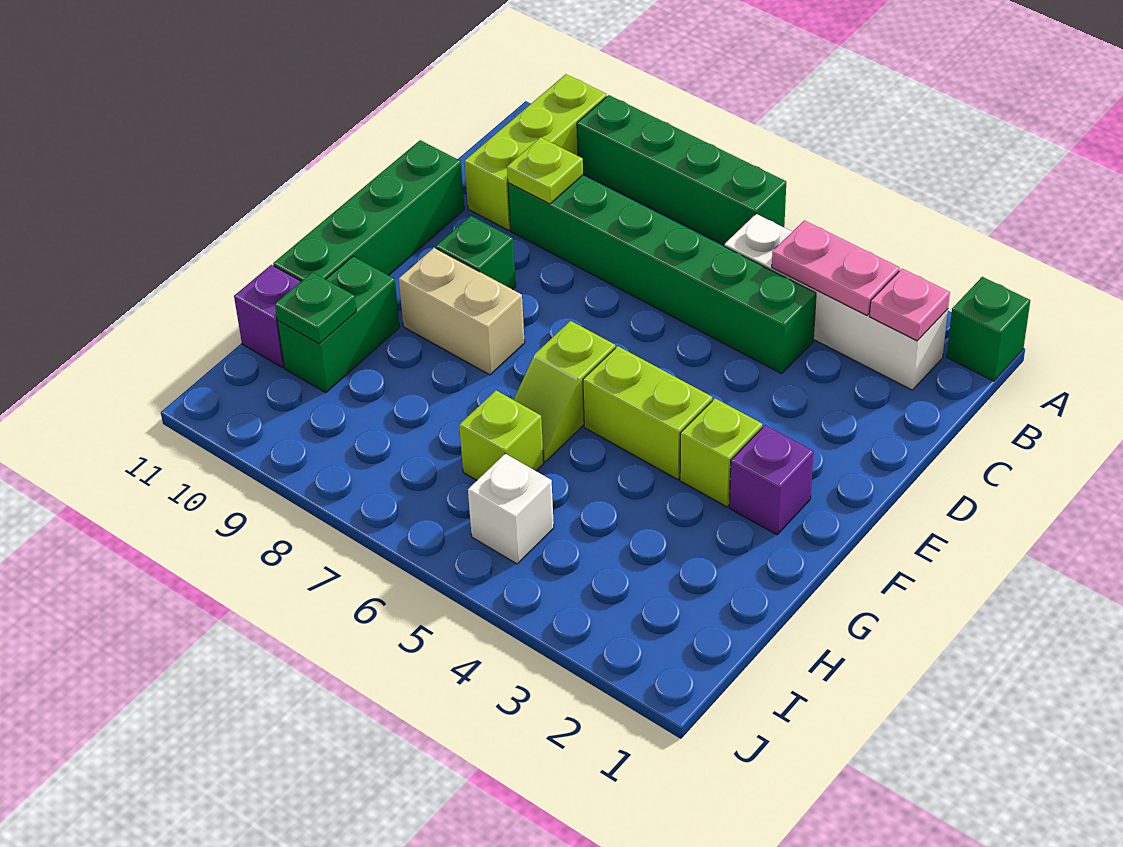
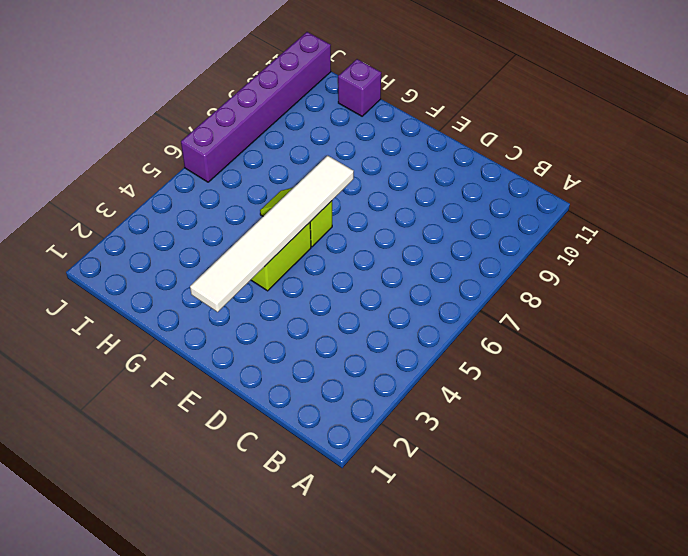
white 1x6 tile [190,155,354,312] -> none
purple 1x6 brick [181,32,331,182] -> none
none -> green 1x1 brick [947,277,1030,381]
none -> green 1x4 brick [577,95,786,245]
none -> lime 1x3 brick [465,74,607,230]

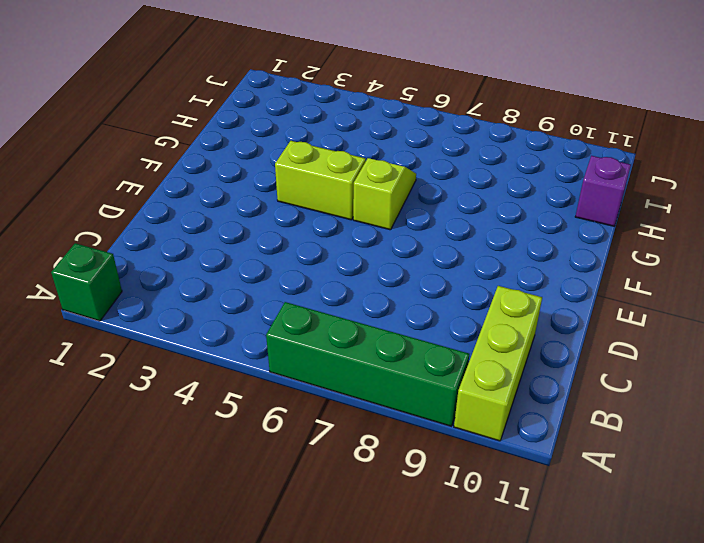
none -> white 1x4 brick [724,214,948,390]
none -> green 1x6 brick [508,175,816,374]
none -> green 1x4 brick [273,140,464,281]

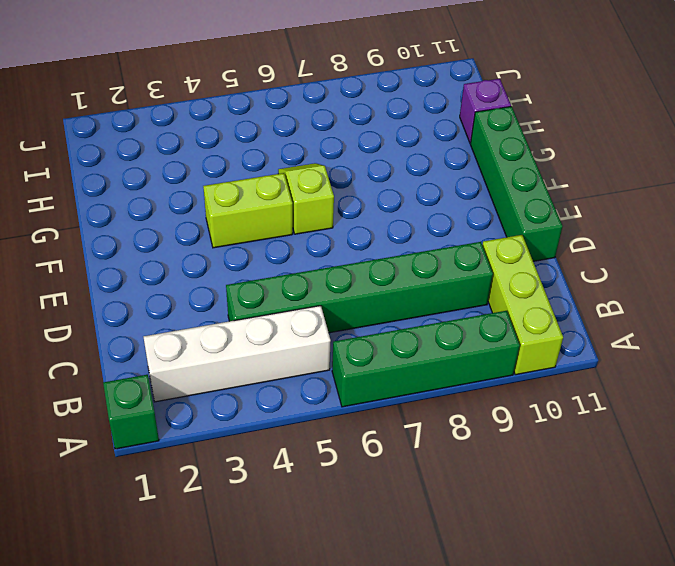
none -> green 1x1 brick [436,216,516,289]
none -> purple 1x1 brick [729,425,814,535]
none -> lime 1x1 brick [680,398,762,507]

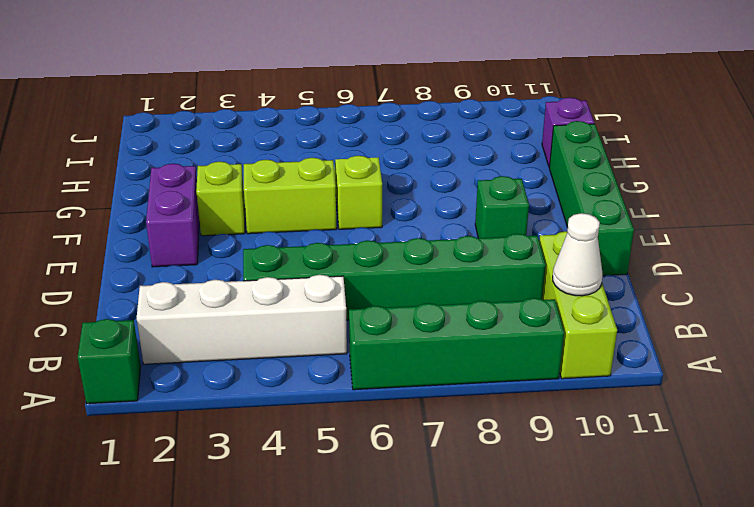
white 1x1 cone [553,213,603,296] -> none
purple 1x2 brick [146,163,199,267] -> purple 1x1 brick [729,425,814,535]
none -> tan 1x2 brick [399,248,525,375]
none -> green 1x2 brick [277,256,400,393]
none -> lime 1x1 brick [459,390,544,480]

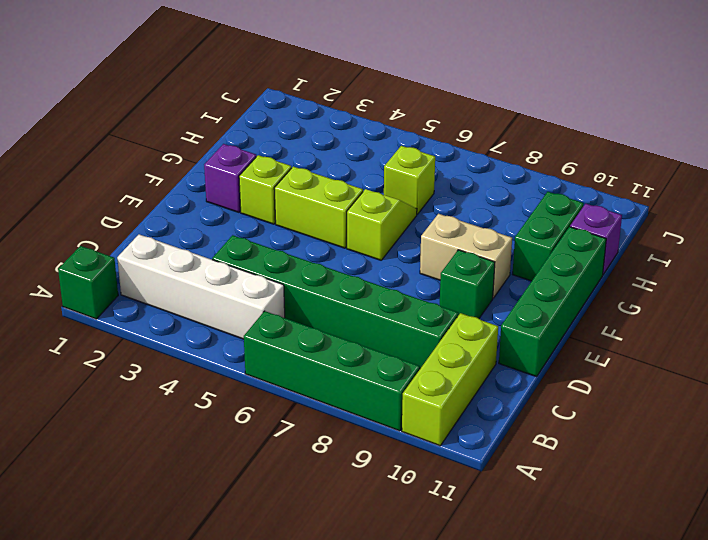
none -> white 1x1 brick [468,454,554,564]
none -> pink 1x1 plate [869,269,950,341]
none -> pink 1x2 plate [772,220,900,315]

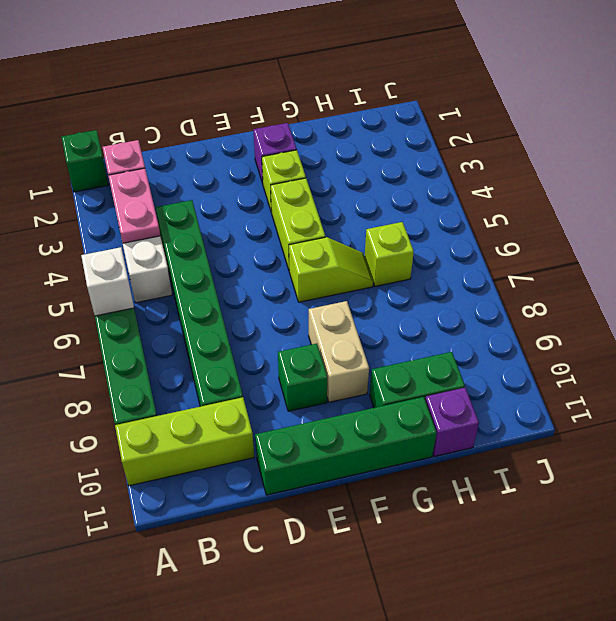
white 1x1 brick [81,247,134,316] -> white 1x1 brick moved to [468,454,554,564]
none -> lime 1x1 plate [507,137,583,204]
none -> green 1x1 plate [275,272,356,344]

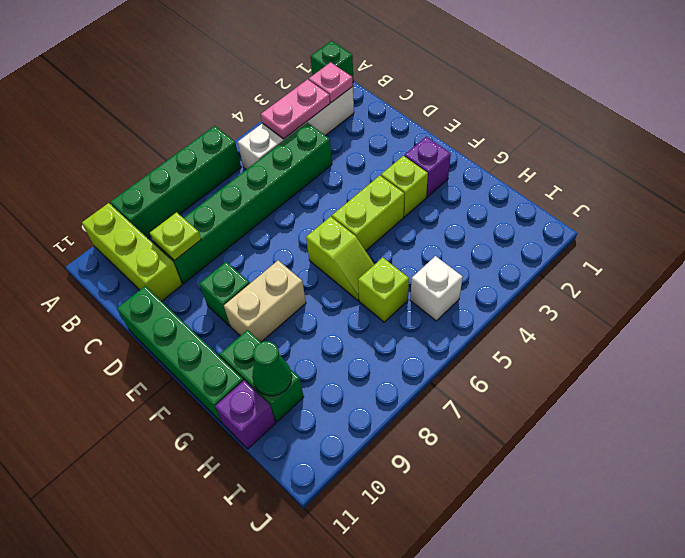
green 1x1 cone [252,341,292,396] -> green 1x1 plate [275,272,356,344]

